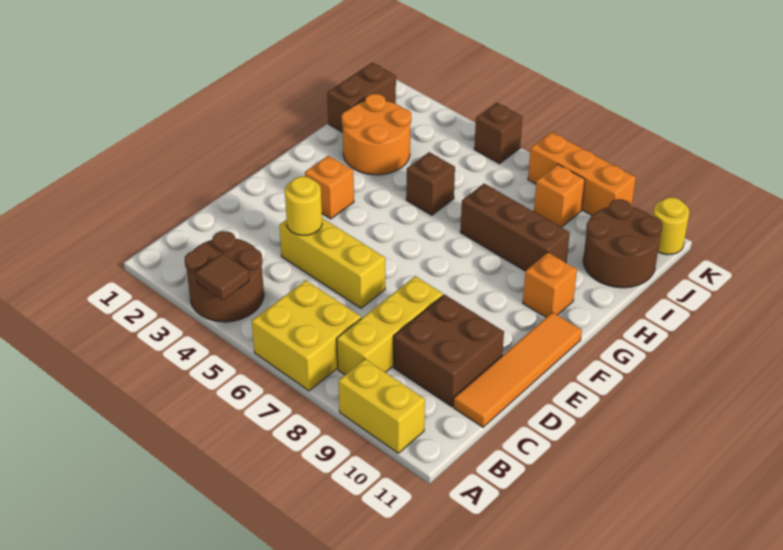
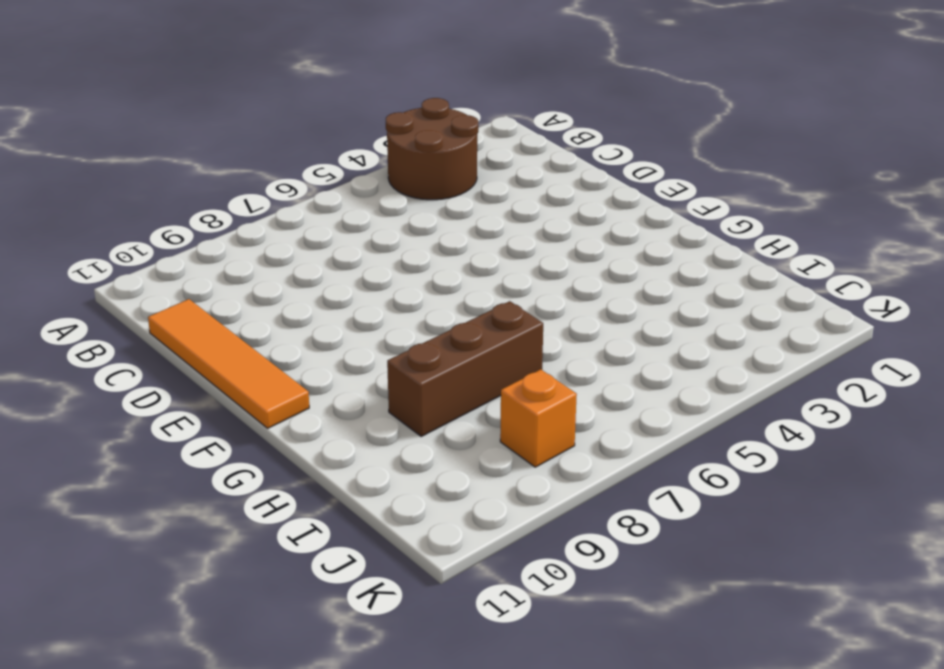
none -> yellow 2x2 brick [252,280,361,391]
none -> yellow 1x2 brick [338,359,425,453]
none -> yellow 1x3 brick [337,276,443,375]

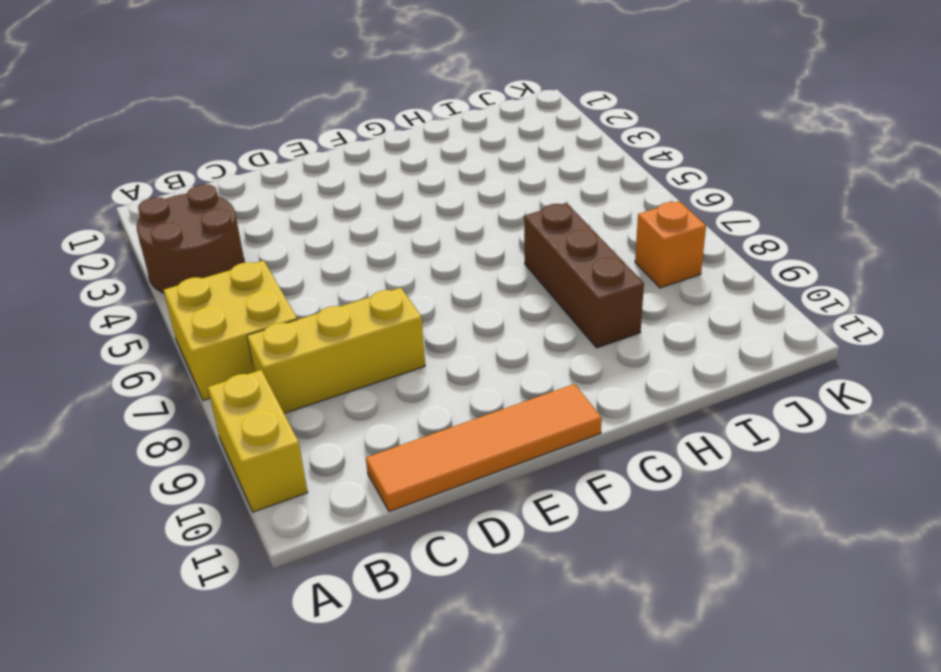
none -> brown 2x2 brick [394,295,504,407]
none -> yellow 1x3 brick [279,218,385,308]
none -> orange 1x1 brick [305,156,354,219]

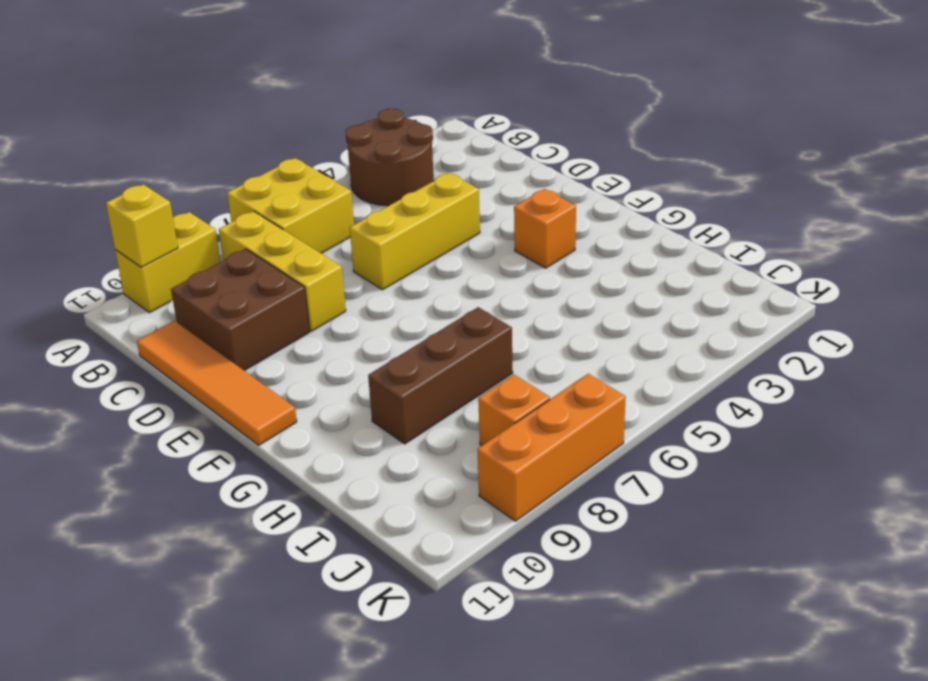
yellow 1x1 brick [106,184,178,267] -> none
none -> orange 1x1 brick [523,253,577,317]
none -> orange 2x2 round brick [342,94,411,175]
none -> brown 1x1 brick [406,152,455,215]

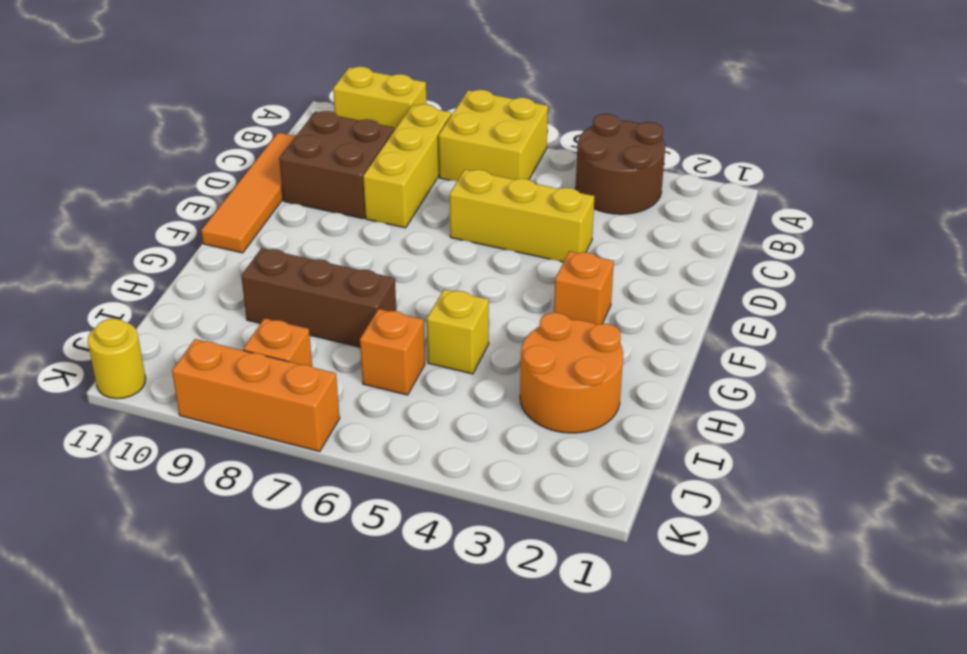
yellow 1x1 brick [427,289,489,374] -> brown 1x1 brick [406,152,455,215]
orange 1x1 brick [360,309,425,395] -> orange 1x1 brick moved to [523,253,577,317]
none -> brown 1x2 brick [327,63,396,132]
none -> brown 2x2 round brick [583,199,662,288]
none -> brown 1x1 brick [474,103,522,164]

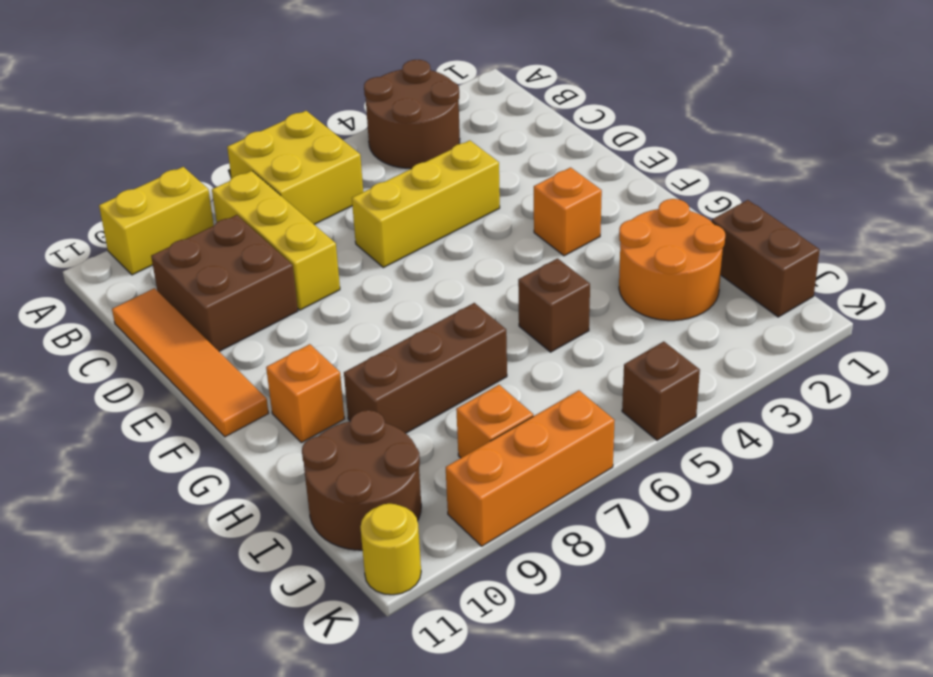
none -> brown 1x1 tile [196,253,249,300]
none -> yellow 1x1 round brick [285,177,322,235]

